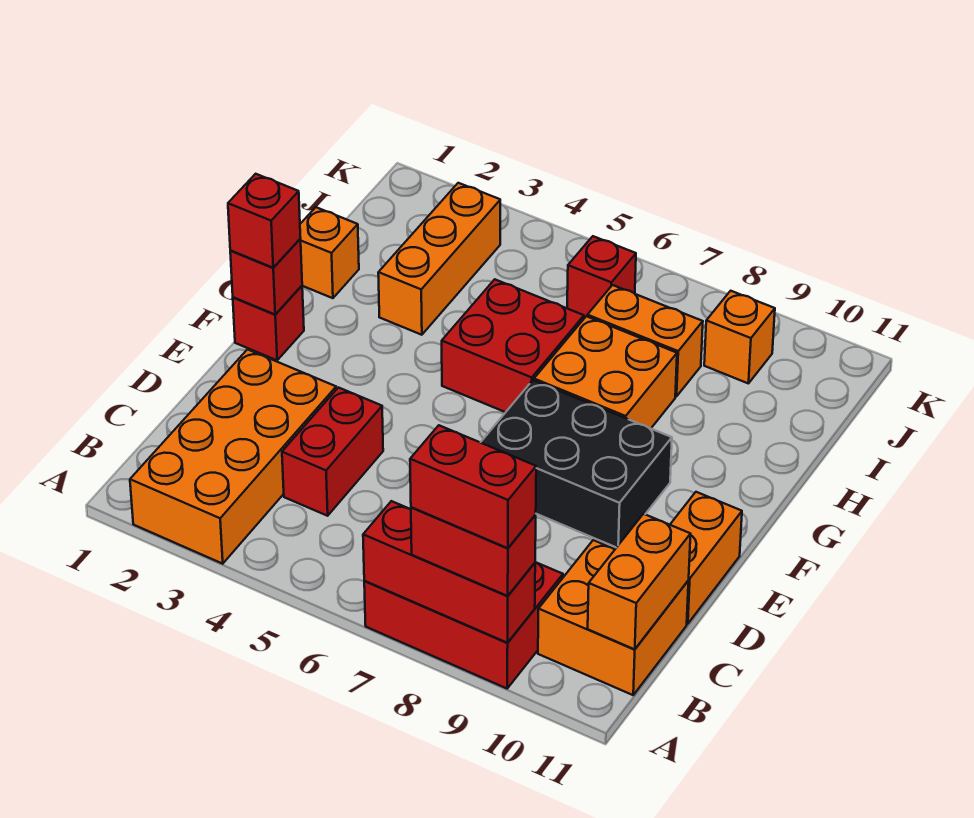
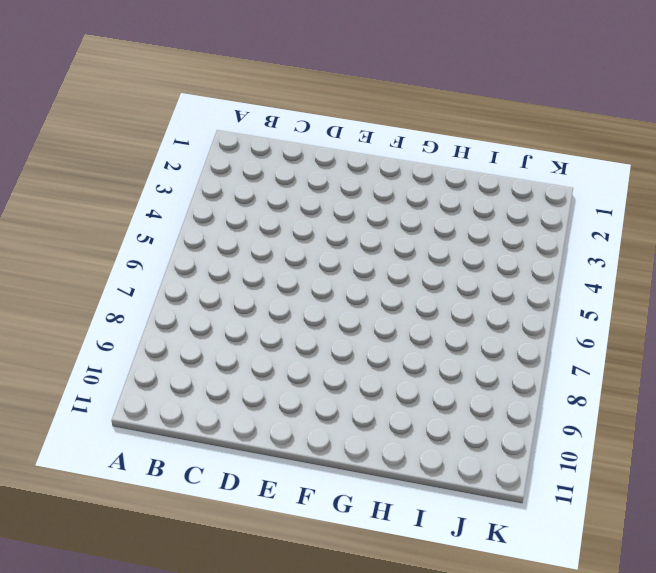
none -> orange 2x4 brick [130,349,336,564]
none -> red 2x3 brick [364,562,563,688]
none -> orange 2x2 brick [538,540,689,695]

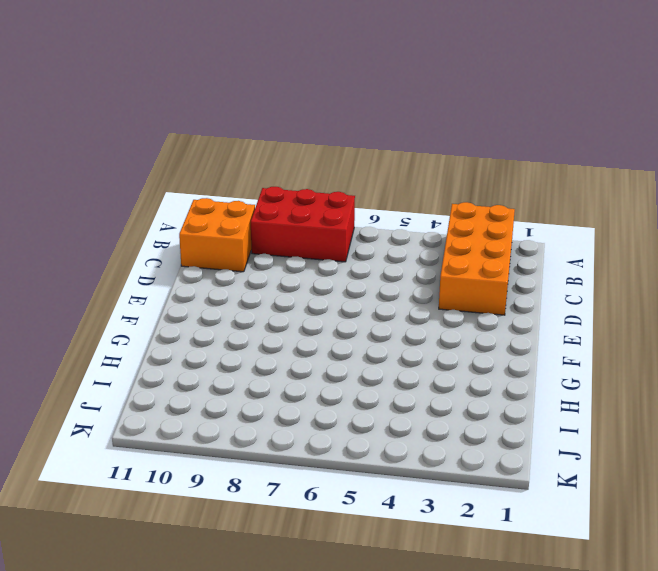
none -> red 1x2 brick [282,388,383,516]
none -> orange 1x2 brick [670,492,742,624]
none -> black 2x3 brick [481,380,672,548]

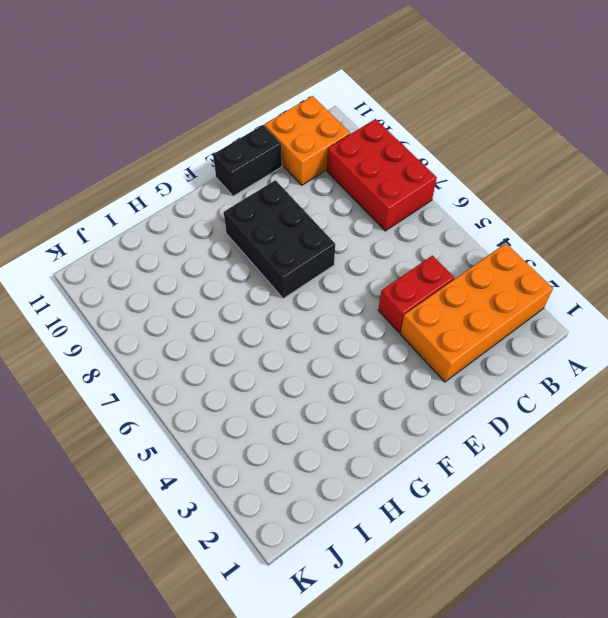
black 1x2 brick [213,125,282,196] -> orange 1x2 brick [670,492,742,624]
none -> red 1x1 brick [233,286,304,360]
none -> red 2x2 brick [442,279,584,412]
none -> orange 2x2 brick [534,316,677,428]

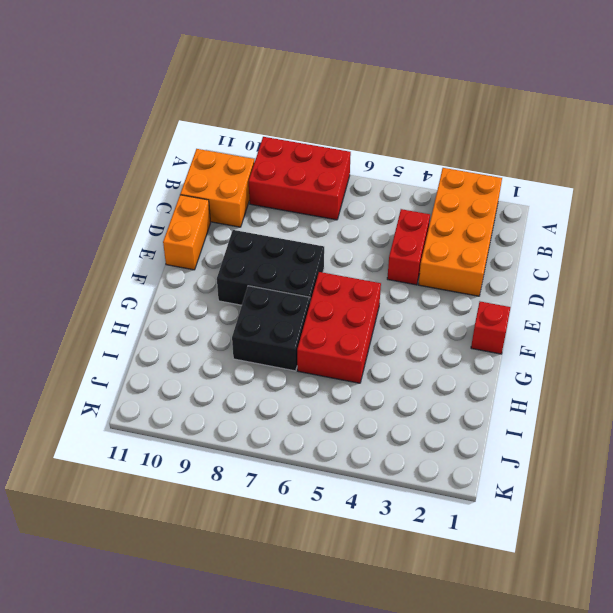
red 2x3 brick [297,272,381,383] -> red 2x2 brick [442,279,584,412]
black 2x2 brick [232,286,310,371] -> orange 2x2 brick [534,316,677,428]
none -> orange 1x1 brick [300,207,359,298]
none -> orange 1x3 brick [378,183,500,335]
none -> orange 1x2 brick [587,285,703,397]

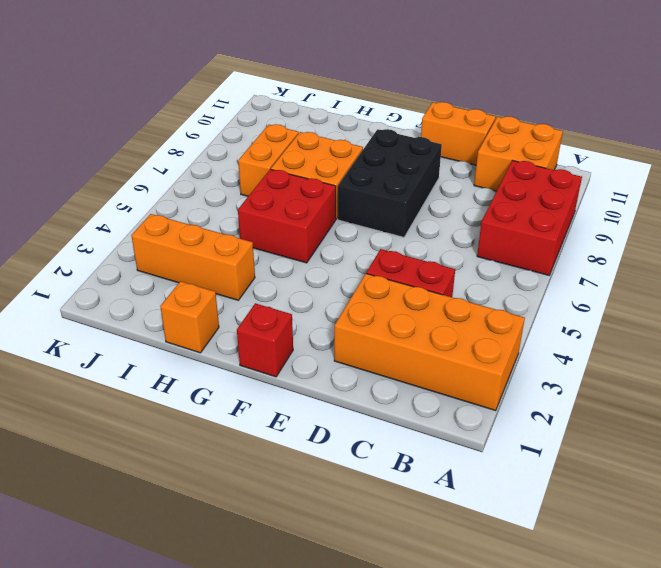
none -> red 1x1 brick [567,236,636,318]
none -> orange 1x1 brick [704,291,775,384]
none -> red 1x3 brick [363,501,535,643]

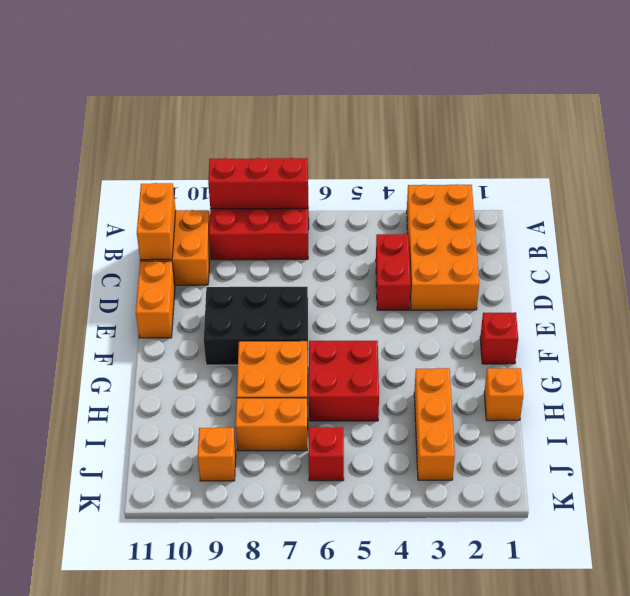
none -> red 1x1 brick [230,239,302,315]
none -> red 1x2 brick [411,507,536,596]
none -> red 1x1 brick [228,174,301,268]

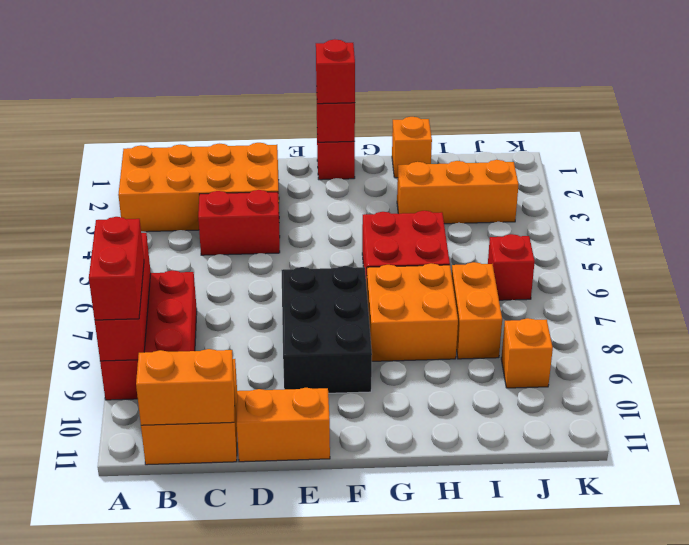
none -> red 1x2 brick [410,425,536,548]

